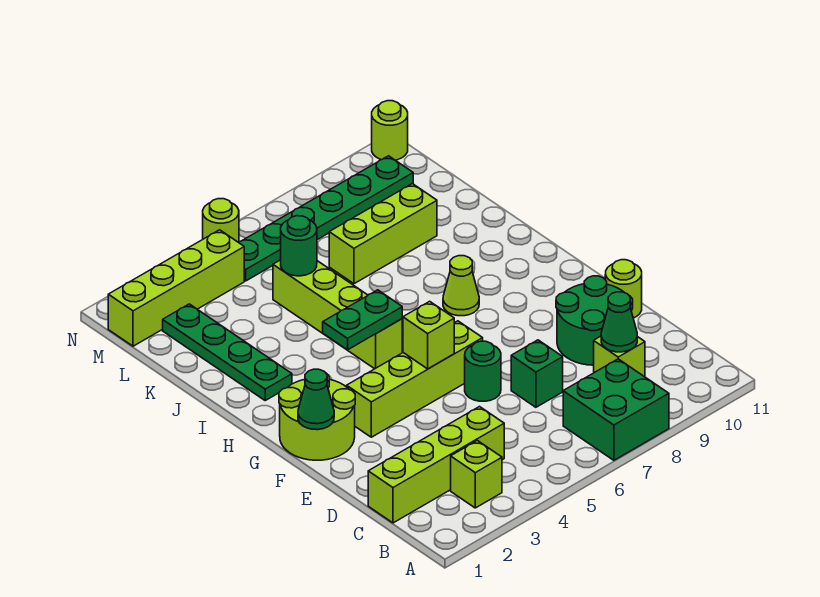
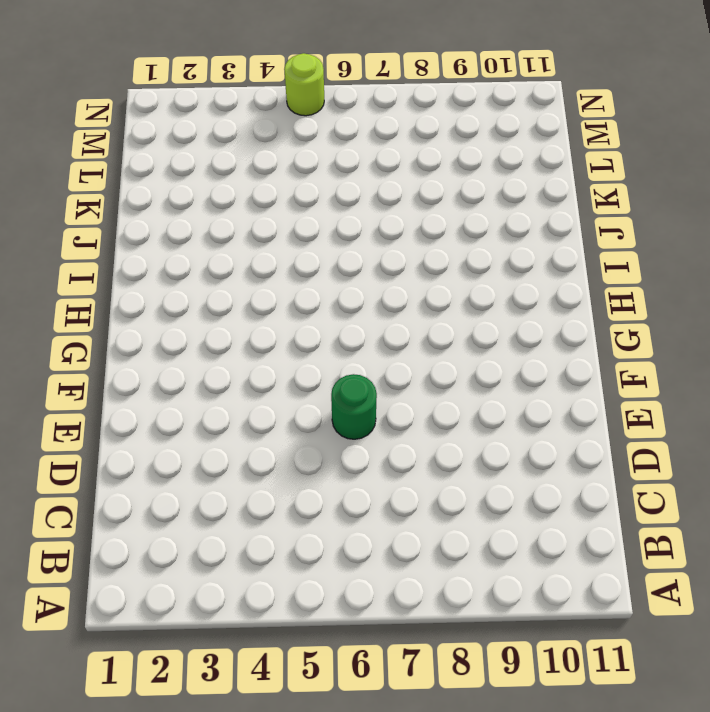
none -> green 2x2 brick [563,359,669,460]
none -> lime 1x1 brick [451,441,502,508]
none -> lime 1x4 brick [368,407,504,523]

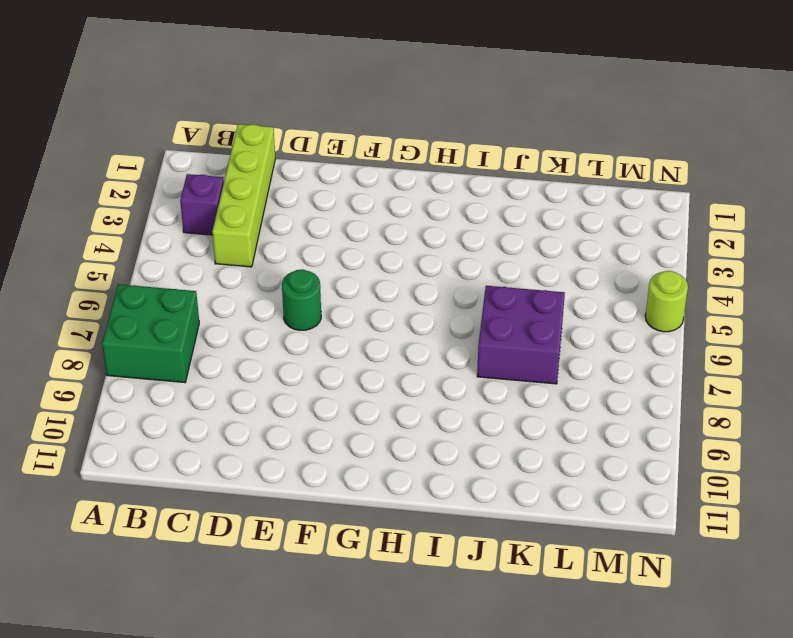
purple 1x1 brick [180,174,224,235] -> lime 1x1 brick [451,441,502,508]
purple 2x2 brick [477,286,565,384] -> lime 1x3 brick [329,184,437,284]
none -> lime 1x1 brick [594,336,645,377]
none -> green 1x1 brick [511,340,563,407]
none -> green 2x2 round brick [556,276,633,365]

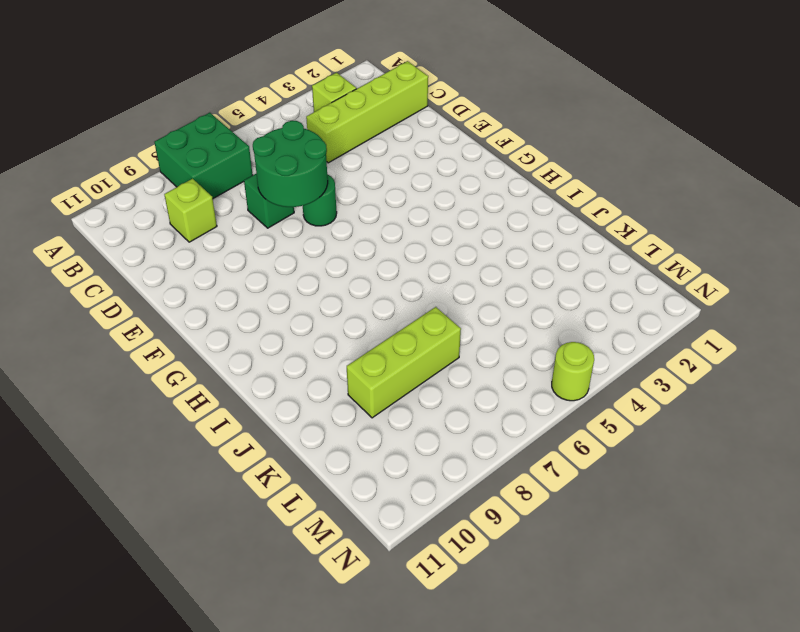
green 2x2 round brick [253,121,328,207] -> green 2x2 round brick moved to [556,276,633,365]
none -> lime 1x1 round brick [605,260,642,318]
none -> lime 2x2 round brick [279,373,355,460]
none -> lime 1x4 brick [347,321,483,437]

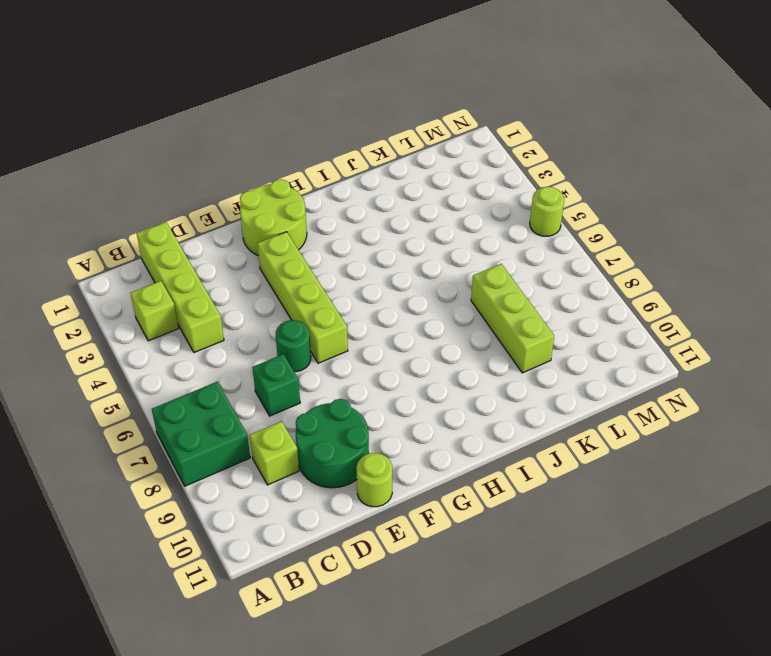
none -> lime 1x4 brick [273,260,402,369]
none -> lime 1x1 cone [443,256,479,316]
none -> green 1x4 plate [163,304,292,400]

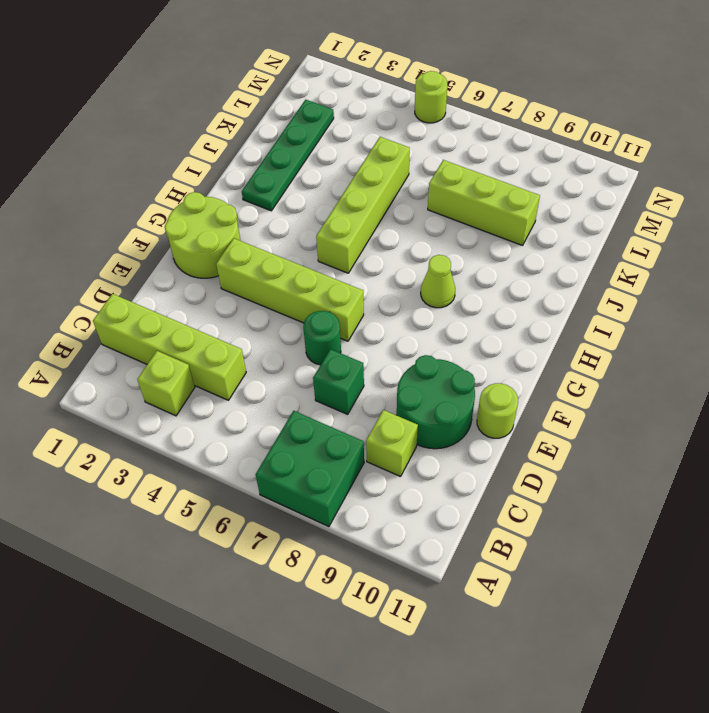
none -> lime 1x4 brick [108,230,244,346]
none -> green 1x6 plate [239,156,413,281]
none -> lime 1x1 round brick [372,101,408,160]

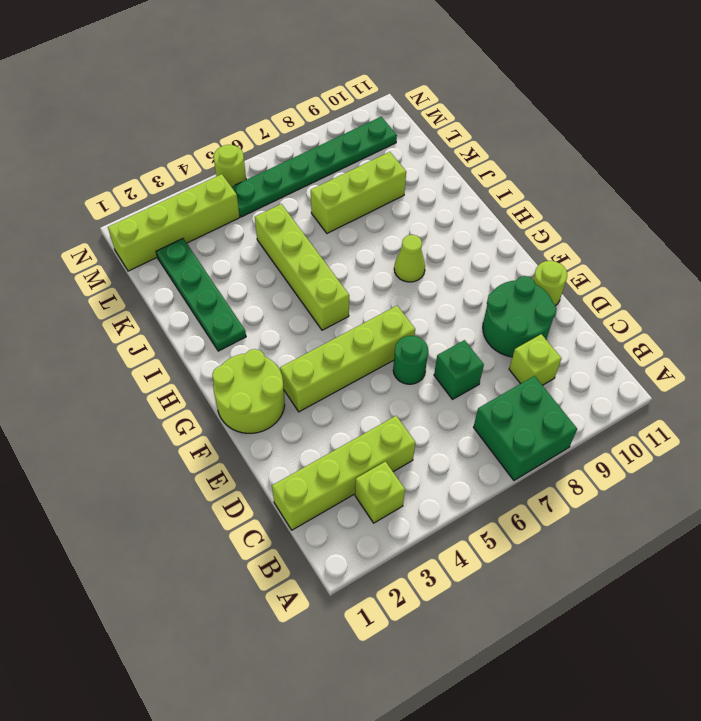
none -> lime 1x1 round brick [372,101,408,160]
none -> green 1x1 cone [601,292,637,352]
none -> green 1x1 cone [298,369,334,430]

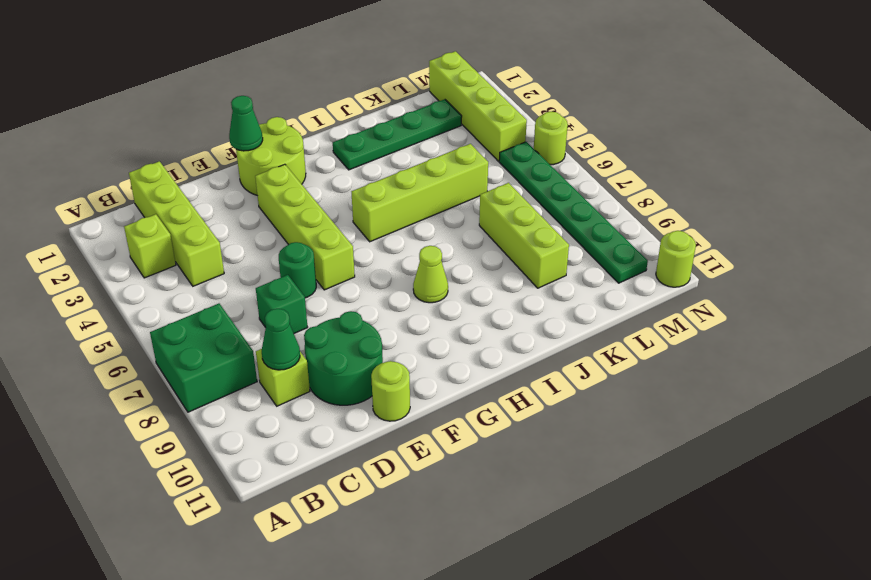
none -> lime 1x1 brick [403,301,454,369]
none -> green 1x2 plate [323,290,402,350]
none -> green 1x1 round brick [281,216,317,276]

